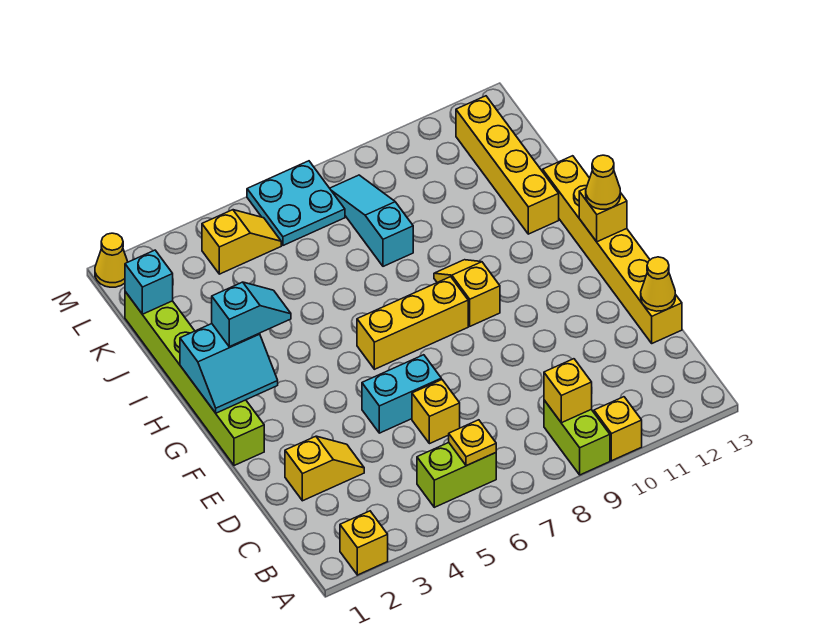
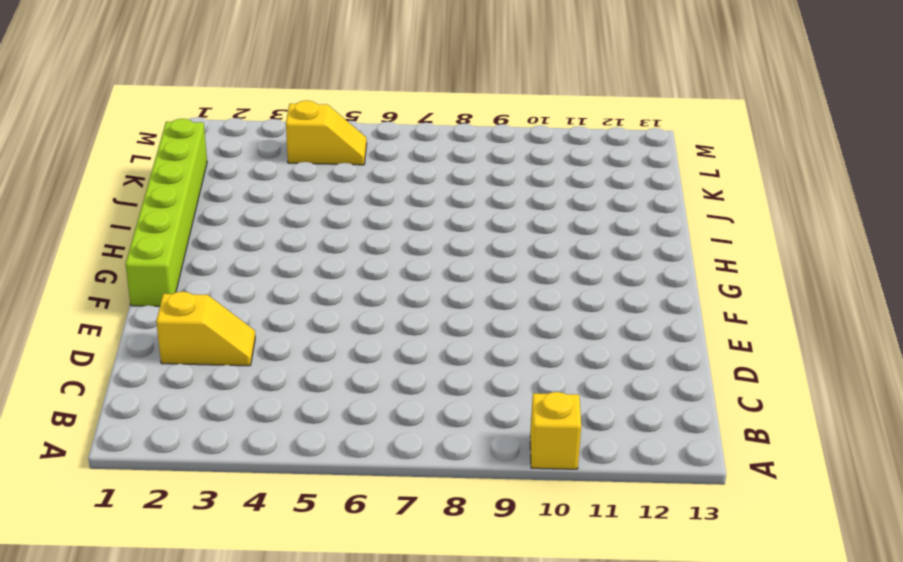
none -> yellow 1x1 brick [340,511,388,575]
none -> lime 1x2 brick [544,400,610,475]
none -> lime 1x2 brick [417,443,496,507]

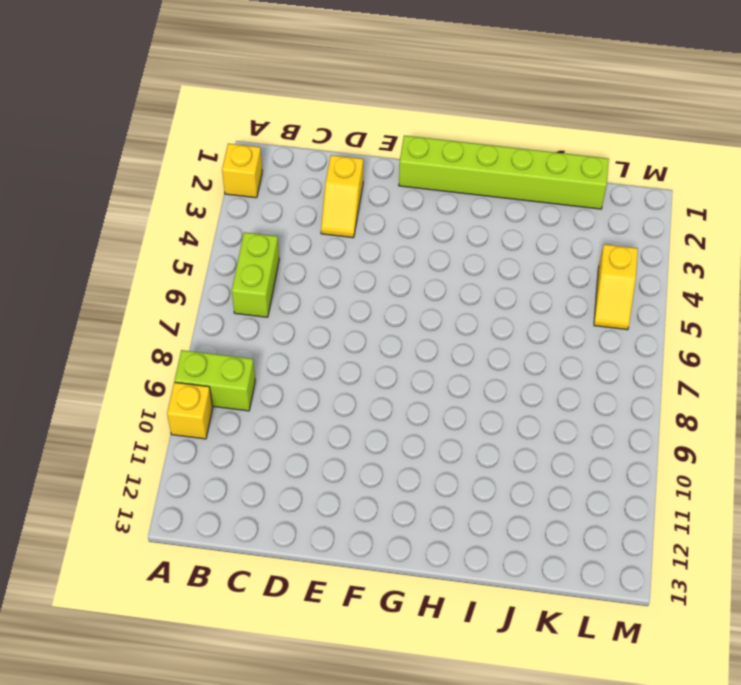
none -> yellow 1x1 brick [412,380,460,444]
none -> yellow 1x6 brick [543,156,682,343]
none -> cyan 1x2 brick [362,355,441,433]

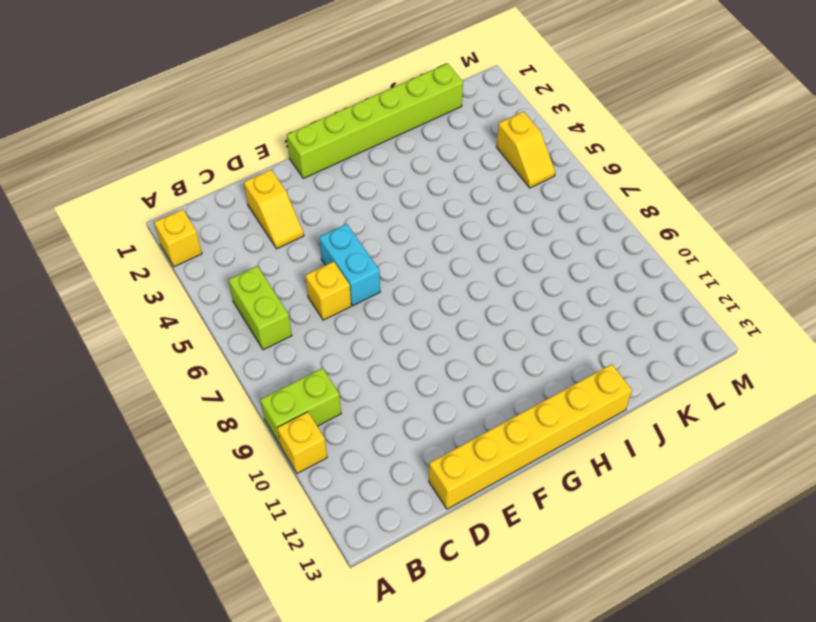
none -> yellow 1x3 brick [357,277,468,369]
none -> yellow 1x2 slope [434,260,500,326]
none -> yellow 1x4 brick [456,96,559,234]

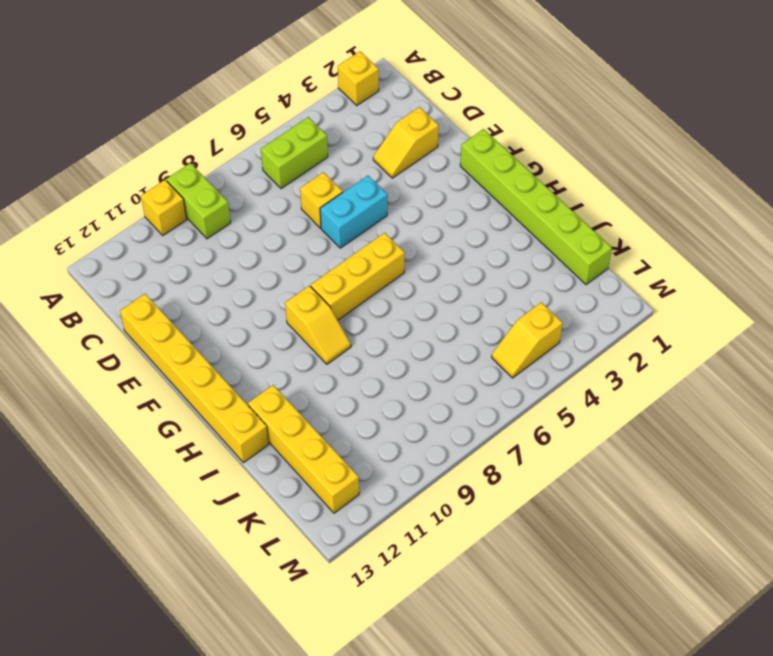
none -> cyan 1x3 slope [330,175,413,266]
none -> cyan 2x2 plate [247,161,345,245]
none -> yellow 1x1 cone [95,233,128,287]

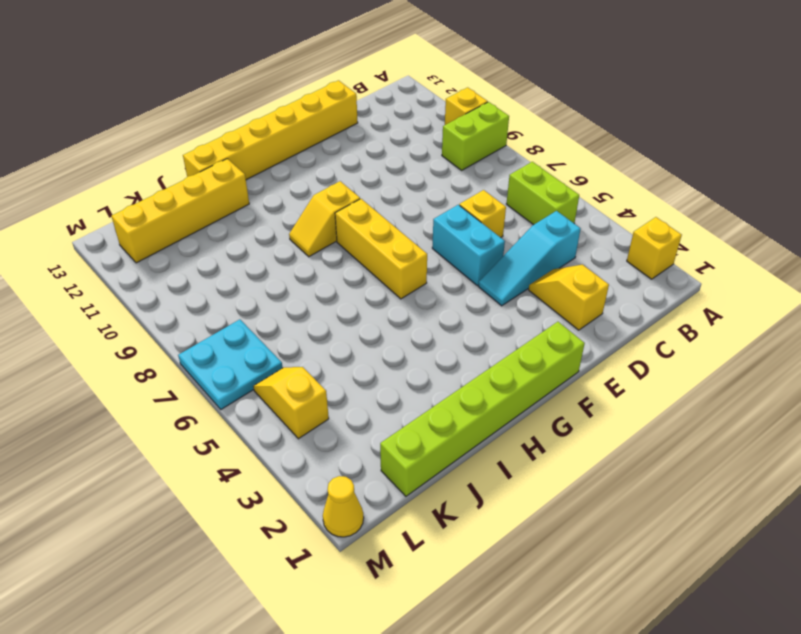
cyan 1x3 slope [479,211,580,306] -> cyan 1x3 slope moved to [330,175,413,266]
none -> yellow 1x1 plate [449,420,496,466]
none -> yellow 1x1 brick [544,359,592,423]
none -> yellow 1x1 cone [641,257,675,311]

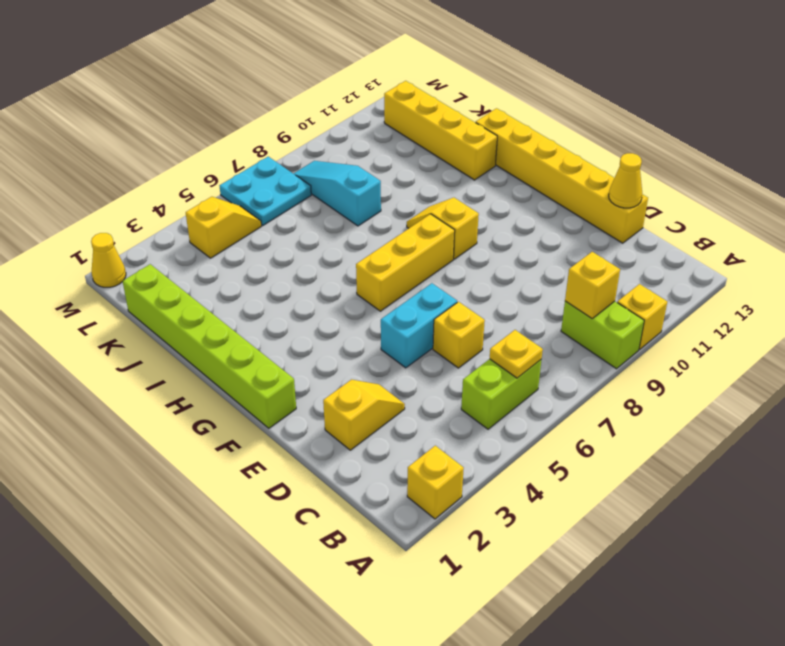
none -> cyan 2x2 slope [180,324,278,413]
none -> yellow 1x1 brick [579,188,627,242]
none -> cyan 1x1 brick [125,250,173,314]

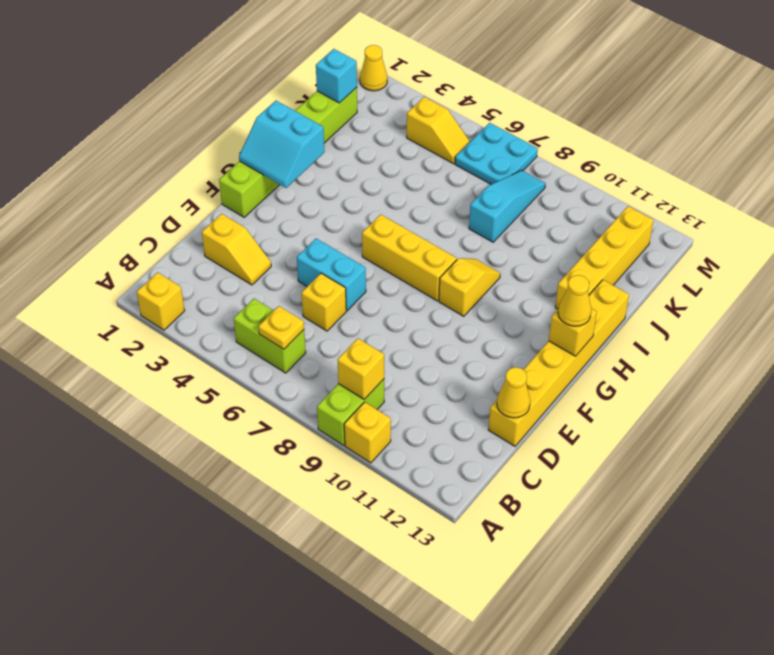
none -> cyan 1x2 slope [212,282,291,347]

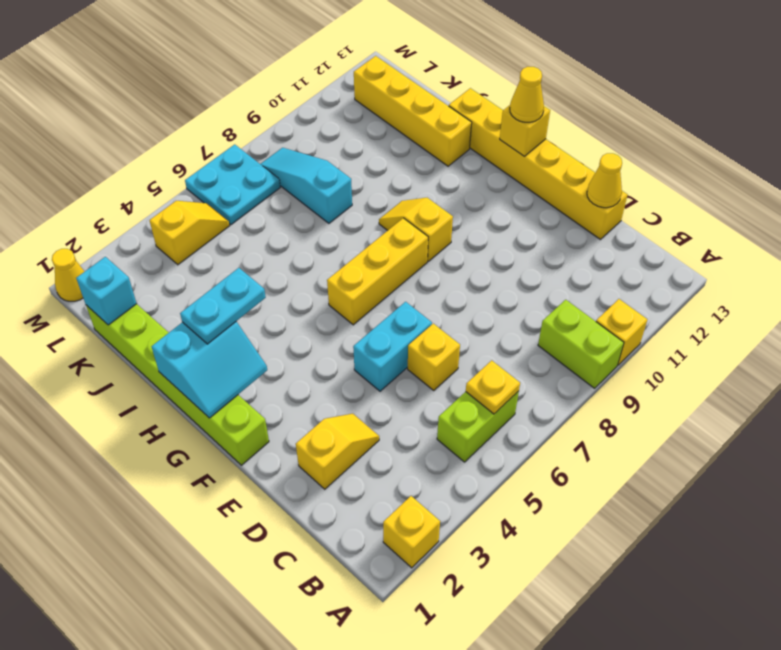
cyan 1x2 plate [180,268,266,344] -> cyan 1x2 slope [212,282,291,347]
none -> yellow 1x1 brick [544,359,592,423]

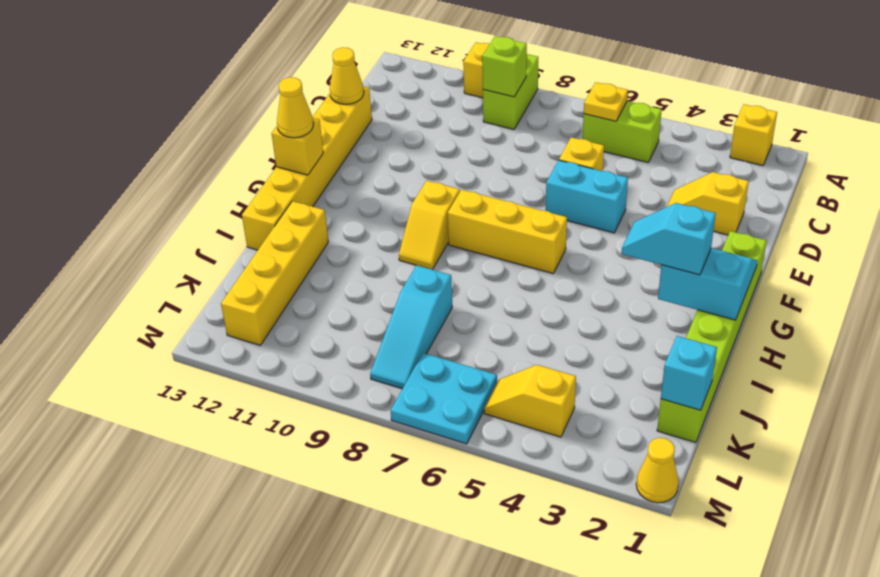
lime 1x1 brick [482,36,527,97] -> yellow 1x1 brick [544,359,592,423]

